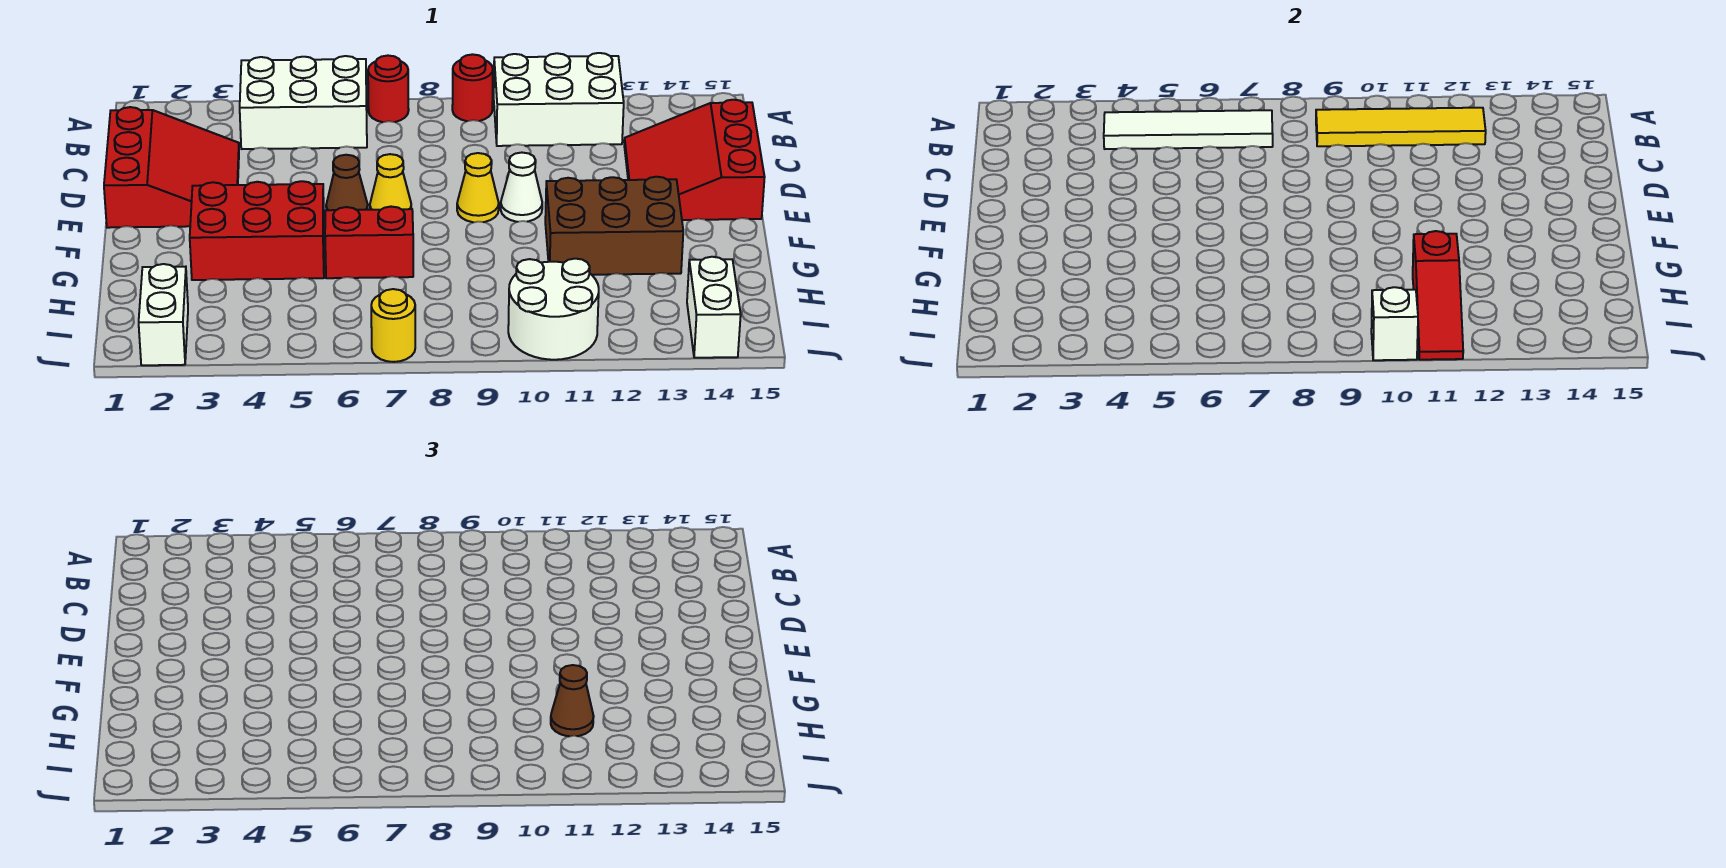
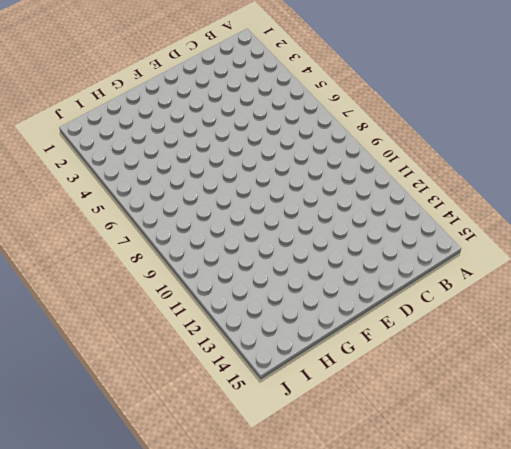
none -> white 2x3 brick [240,56,367,149]
none -> red 1x1 round brick [368,56,409,122]
none -> red 1x1 round brick [452,54,493,121]

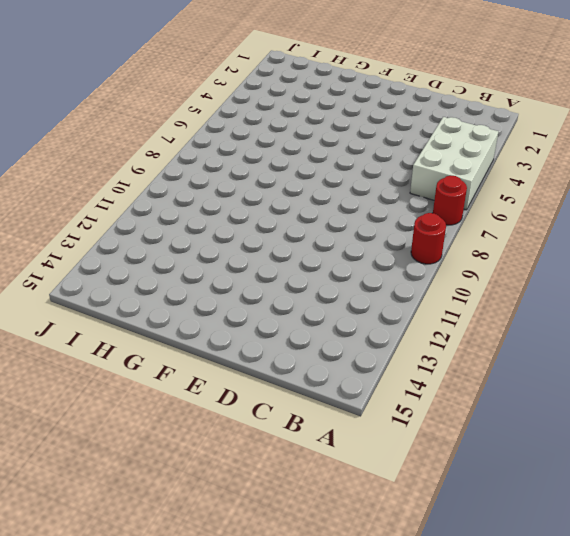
none -> white 2x3 brick [494,53,624,146]
none -> red 3x3 slope [104,107,239,228]
none -> red 3x3 slope [624,100,765,220]

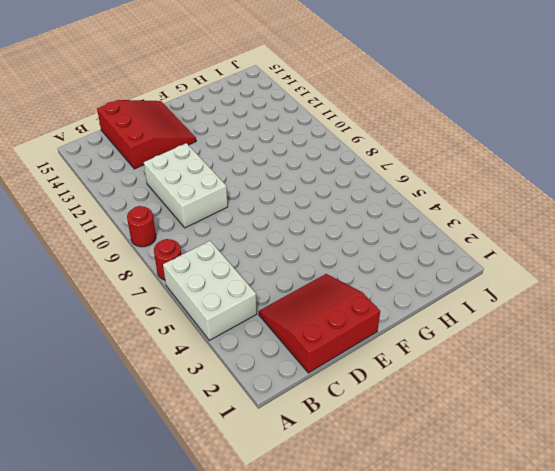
white 2x3 brick [144,143,228,228] -> white 2x3 brick moved to [494,53,624,146]
red 3x3 slope [97,100,196,169] -> red 3x3 slope turned to [624,100,765,220]
none -> brown 1x1 cone [326,155,368,210]
none -> yellow 1x1 cone [370,154,411,210]
none -> yellow 1x1 cone [457,153,499,222]

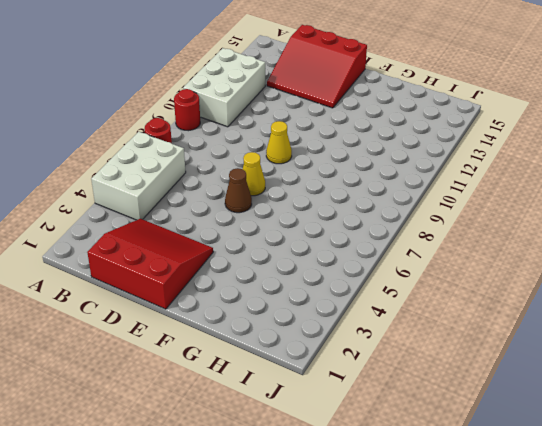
none -> white 1x1 cone [501,153,542,222]
none -> red 2x3 brick [190,181,324,280]
none -> brown 2x3 brick [545,177,683,275]

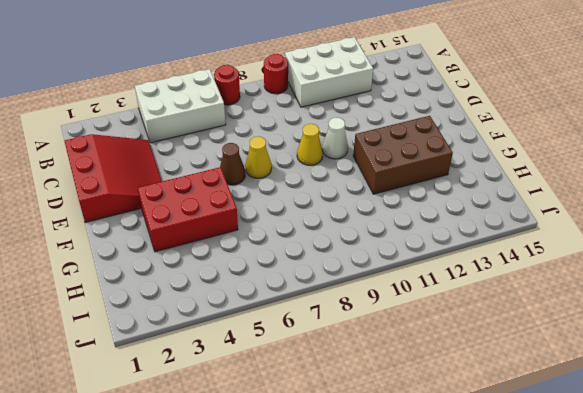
none -> red 3x3 slope [624,100,765,220]
none -> red 1x2 brick [325,207,413,278]
none -> white 1x2 brick [139,264,188,365]

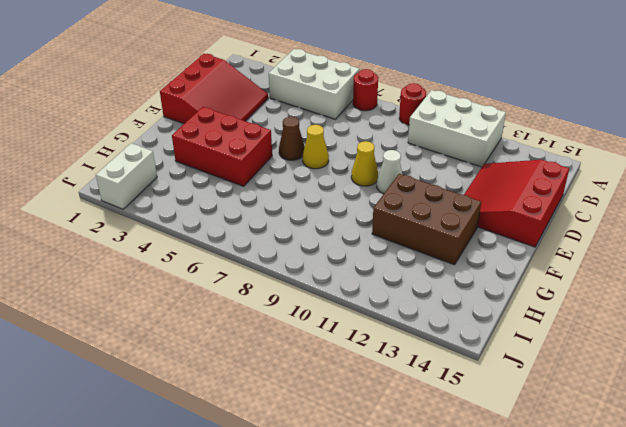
none -> red 1x2 brick [325,207,413,278]
none -> white 2x2 round brick [508,259,599,360]
none -> white 1x2 brick [687,257,741,358]

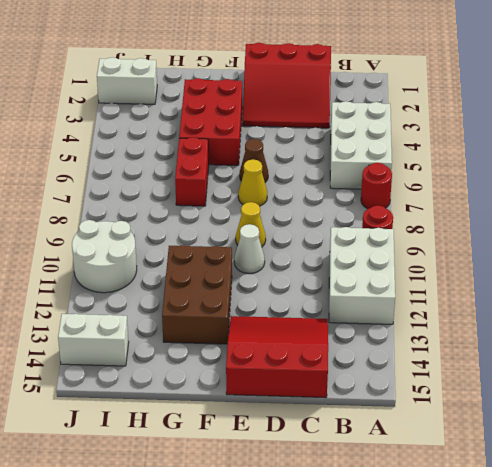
none -> yellow 1x1 round brick [371,289,415,362]
none -> white 1x4 tile [1104,110,1273,149]
none -> yellow 1x4 tile [1316,108,1486,146]

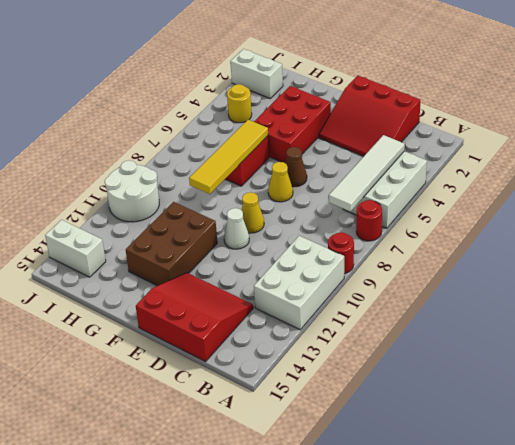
yellow 1x4 tile [189,120,268,194] -> yellow 1x4 tile moved to [1316,108,1486,146]
yellow 1x1 round brick [227,84,252,123] -> yellow 1x1 round brick moved to [371,289,415,362]
none -> red 1x3 slope [1413,231,1463,360]
none -> white 1x1 brick [1371,287,1418,360]
none -> brown 1x1 cone [551,665,594,736]

